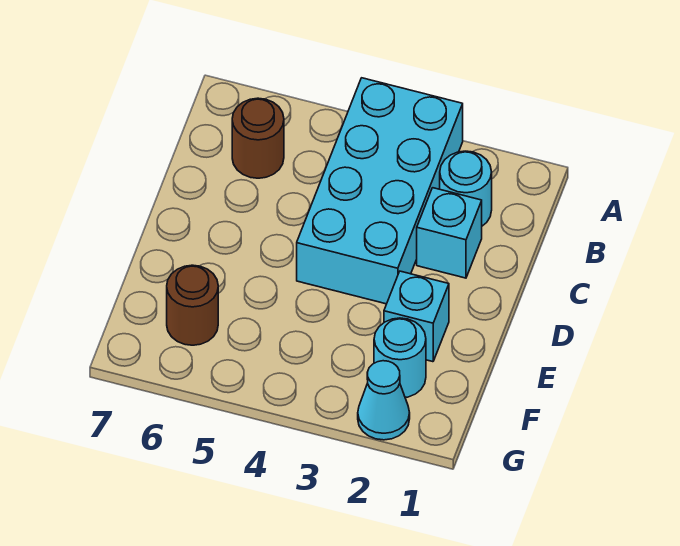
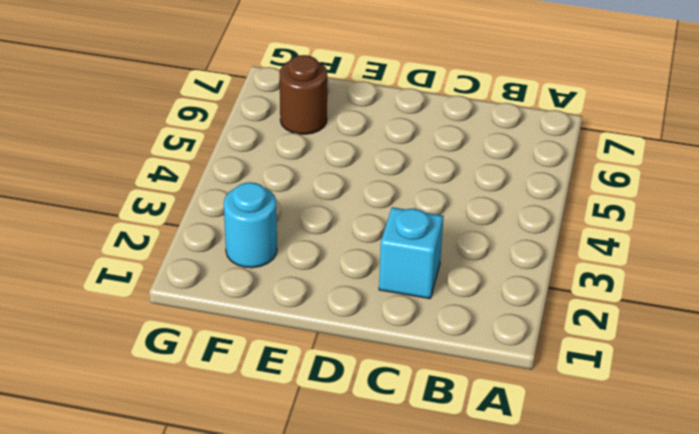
none -> cyan 2x4 brick [297,78,463,304]
none -> cyan 1x1 round brick [440,151,492,226]

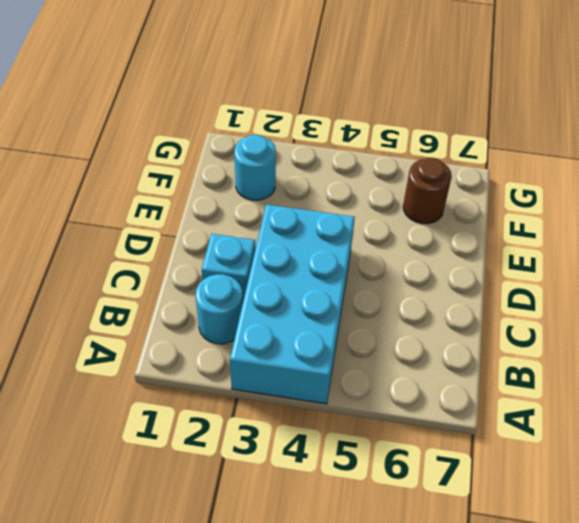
none -> brown 1x1 round brick [232,98,284,178]
none -> cyan 1x1 brick [384,271,449,362]

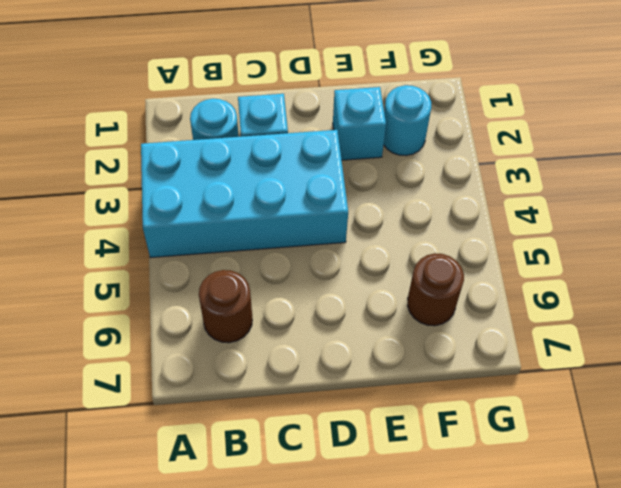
none -> cyan 1x1 cone [358,361,410,440]

